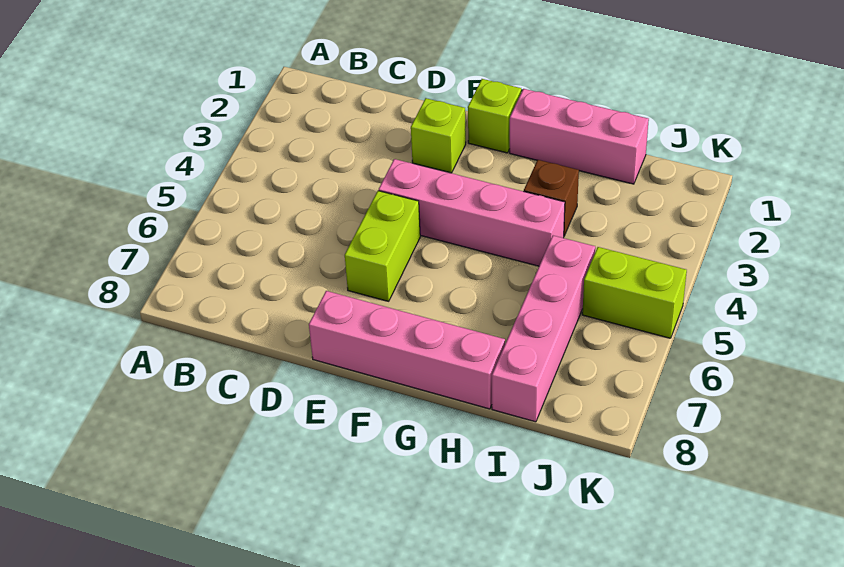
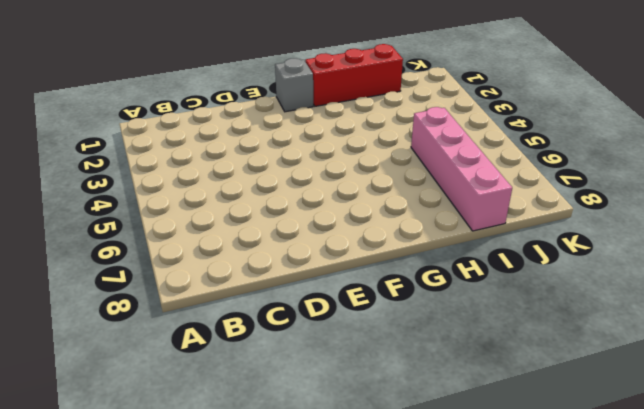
grey 1x1 brick [275,58,313,112] -> lime 1x1 brick [468,79,521,153]
red 1x3 brick [305,44,403,106] -> pink 1x3 brick [510,89,649,184]
none -> lime 1x1 brick [411,98,466,173]
none -> pink 1x4 brick [379,159,565,266]

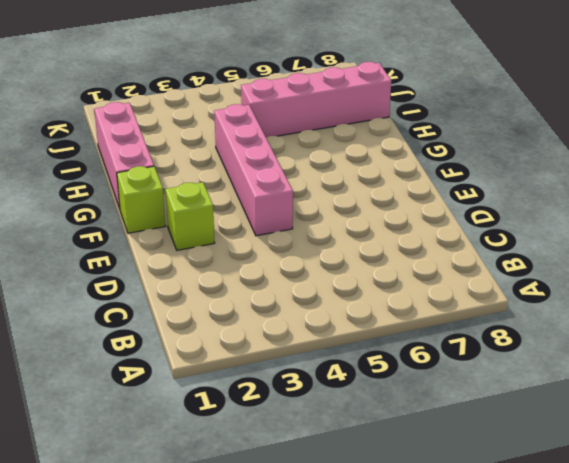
none -> lime 1x2 brick [345,191,420,301]
none -> pink 1x4 brick [309,291,505,409]

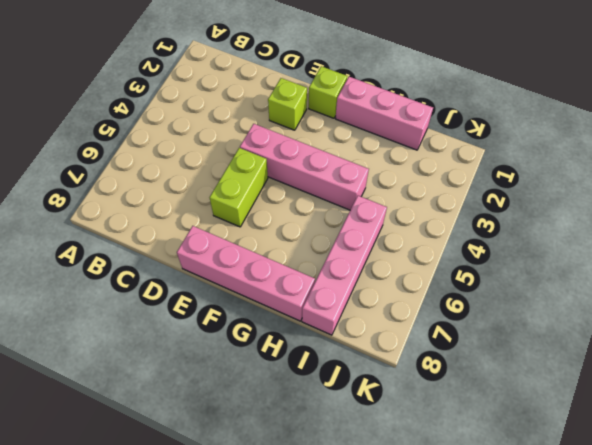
none -> brown 1x1 brick [524,160,579,236]
none -> lime 1x2 brick [582,247,687,338]

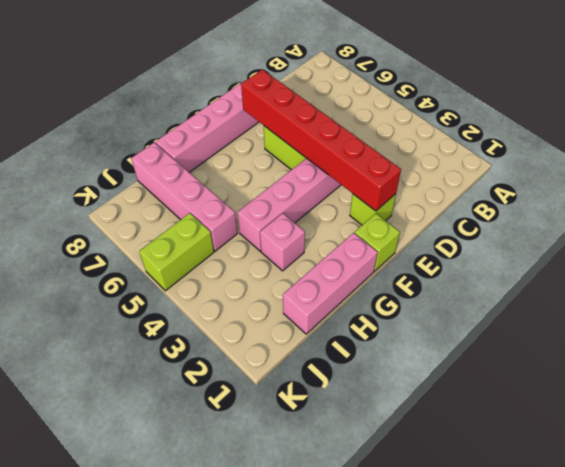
red 1x6 brick [241,69,401,211] -> none
pink 1x1 brick [260,213,305,271] -> brown 1x1 brick [524,160,579,236]

